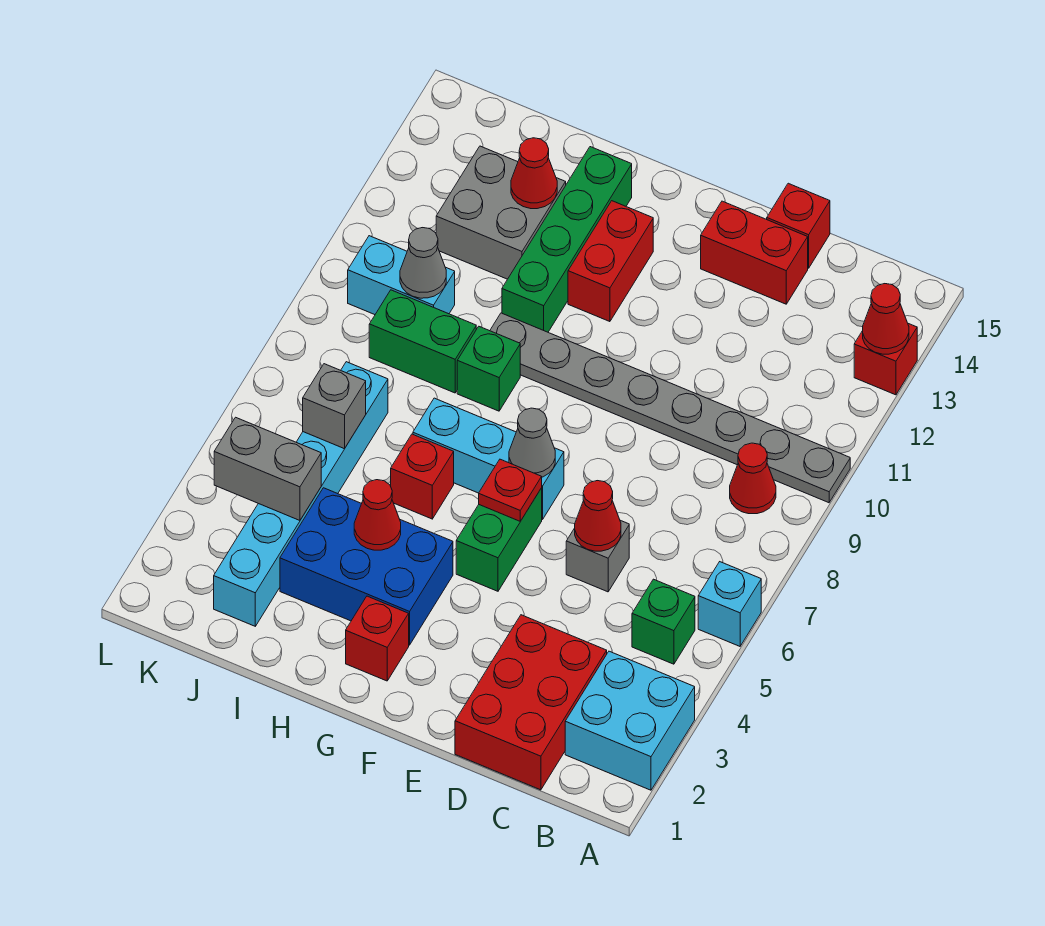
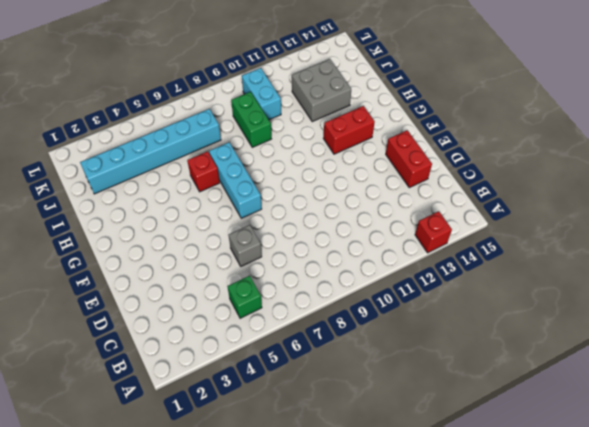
none -> cyan 2x2 brick [565,651,695,790]
none -> cyan 1x1 brick [698,562,761,646]
none -> grey 1x8 plate [490,313,850,503]
none -> red 1x1 cone [730,443,776,514]

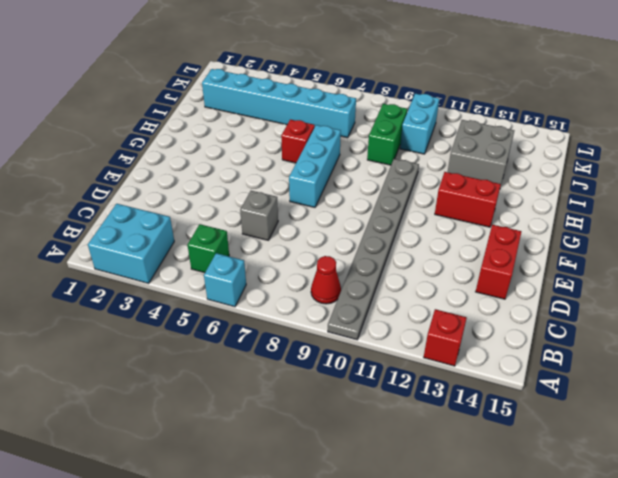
none -> red 2x3 brick [455,615,607,790]
none -> red 1x1 brick [767,183,830,268]
none -> green 1x2 brick [456,488,542,591]
none -> red 1x1 brick [346,596,409,681]

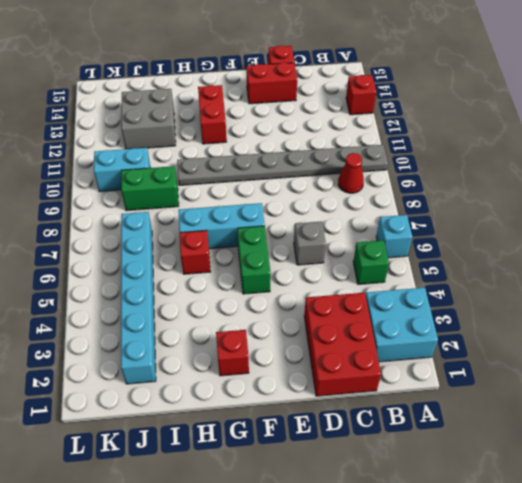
none -> blue 2x3 brick [280,488,453,645]
none -> green 1x1 brick [457,327,520,411]
none -> green 1x4 brick [502,147,632,332]
none -> red 1x1 cone [863,284,909,354]

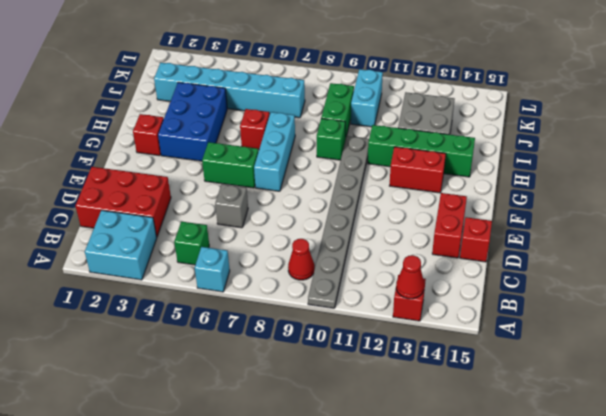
none -> red 1x1 cone [575,481,621,551]
none -> red 1x1 plate [479,459,542,521]
none -> grey 1x1 cone [509,408,555,477]
none -> red 1x1 cone [354,480,401,550]

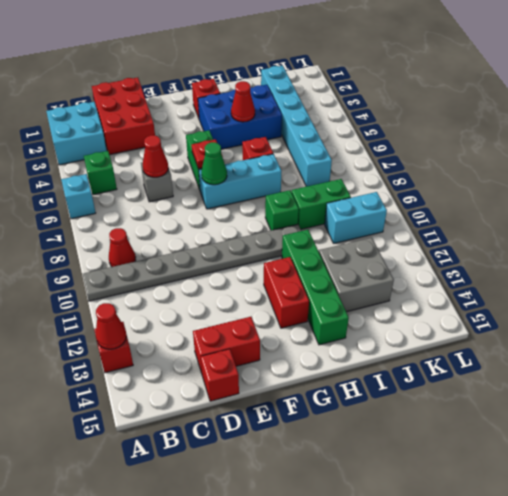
green 1x1 cone [201,142,227,185] -> grey 1x1 cone [509,408,555,477]
none -> red 1x1 cone [511,138,557,209]
none -> grey 1x2 brick [214,417,321,520]
none -> grey 1x1 brick [303,364,366,449]
none -> grey 1x1 cone [400,228,446,298]

